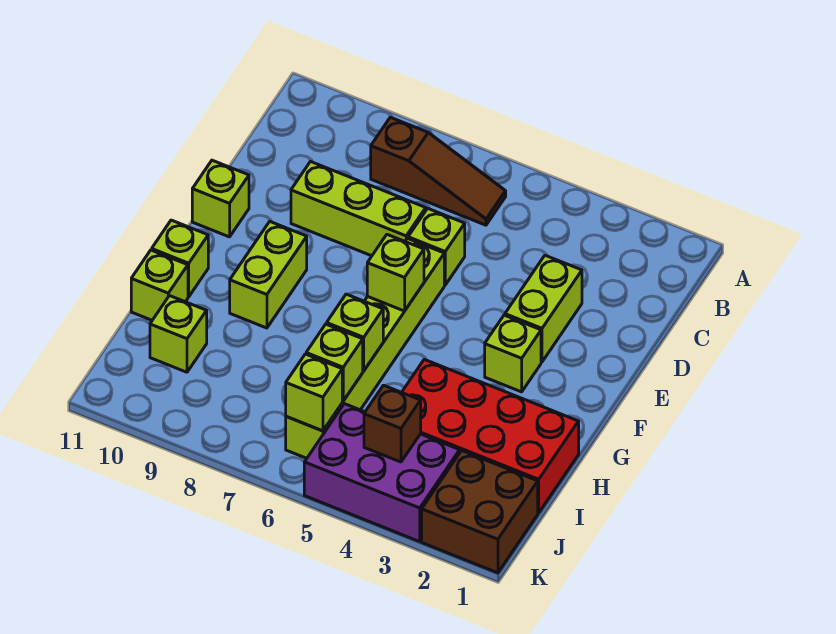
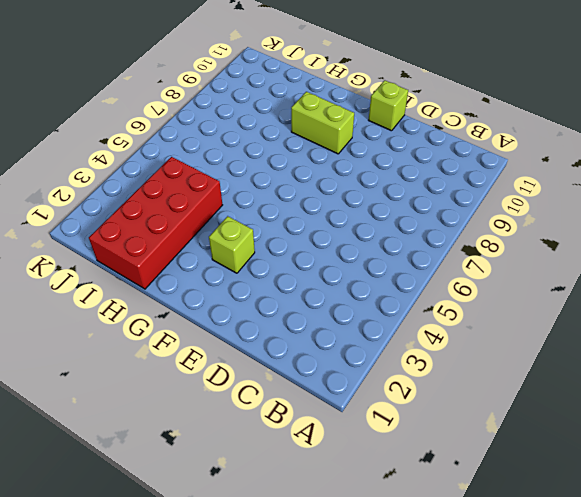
none -> brown 1x3 slope [371,117,506,225]
none -> lime 1x2 brick [505,255,582,362]
none -> lime 1x1 brick [408,209,465,285]

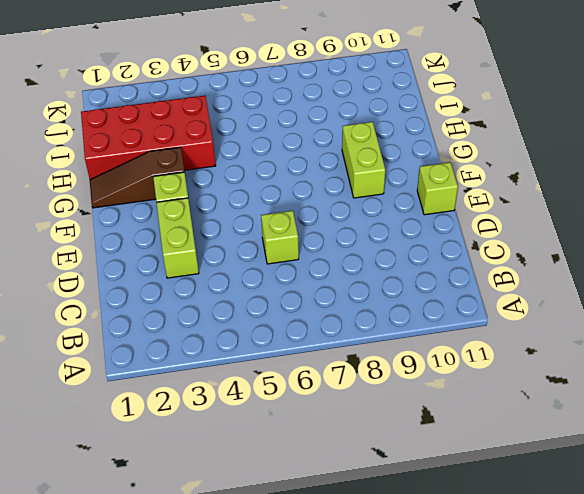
brown 1x3 slope [90,147,184,208] -> brown 1x3 slope moved to [371,117,506,225]
none -> lime 1x3 brick [291,162,426,256]
none -> lime 1x6 brick [286,238,444,458]
none -> lime 1x1 brick [152,220,208,297]

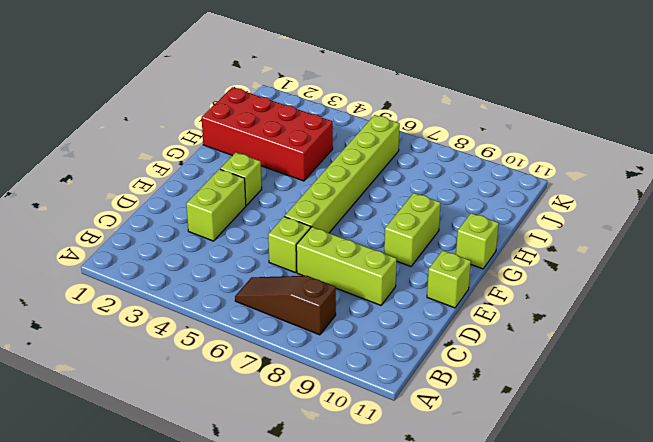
none -> lime 1x1 brick [131,250,188,320]
none -> lime 1x1 brick [150,296,207,372]
none -> brown 2x2 brick [422,451,538,573]

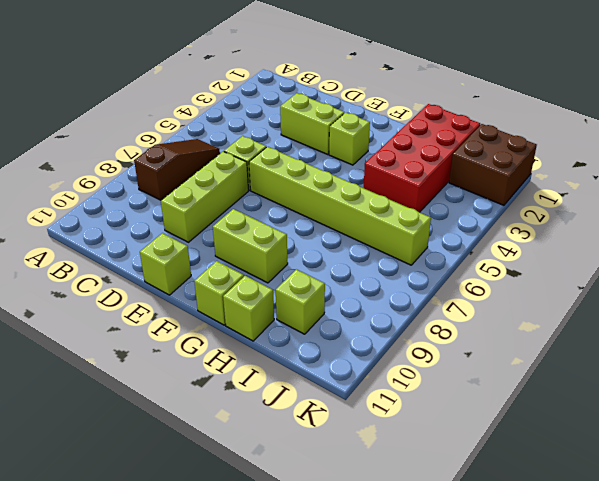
none -> purple 2x3 brick [304,404,460,542]
none -> lime 1x1 brick [367,235,424,311]
none -> lime 1x1 brick [327,294,383,371]

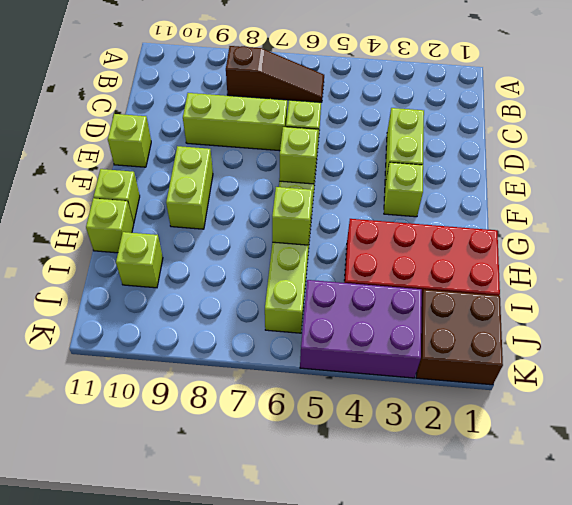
none -> lime 1x1 brick [306,324,363,401]
none -> brown 1x1 brick [364,385,421,462]
none -> lime 1x1 brick [286,354,342,431]

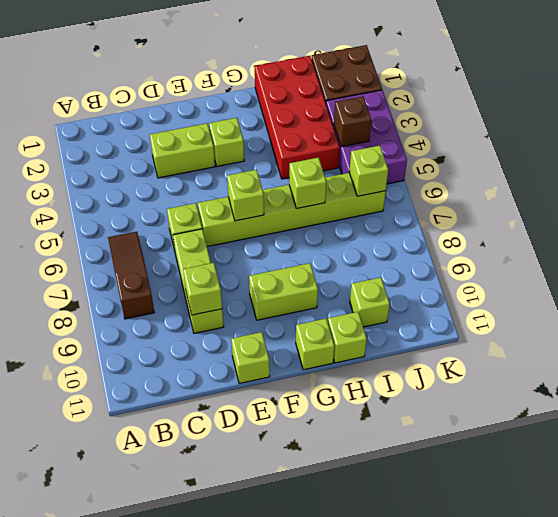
lime 1x1 brick [183,263,222,315] -> lime 1x1 brick moved to [306,324,363,401]

